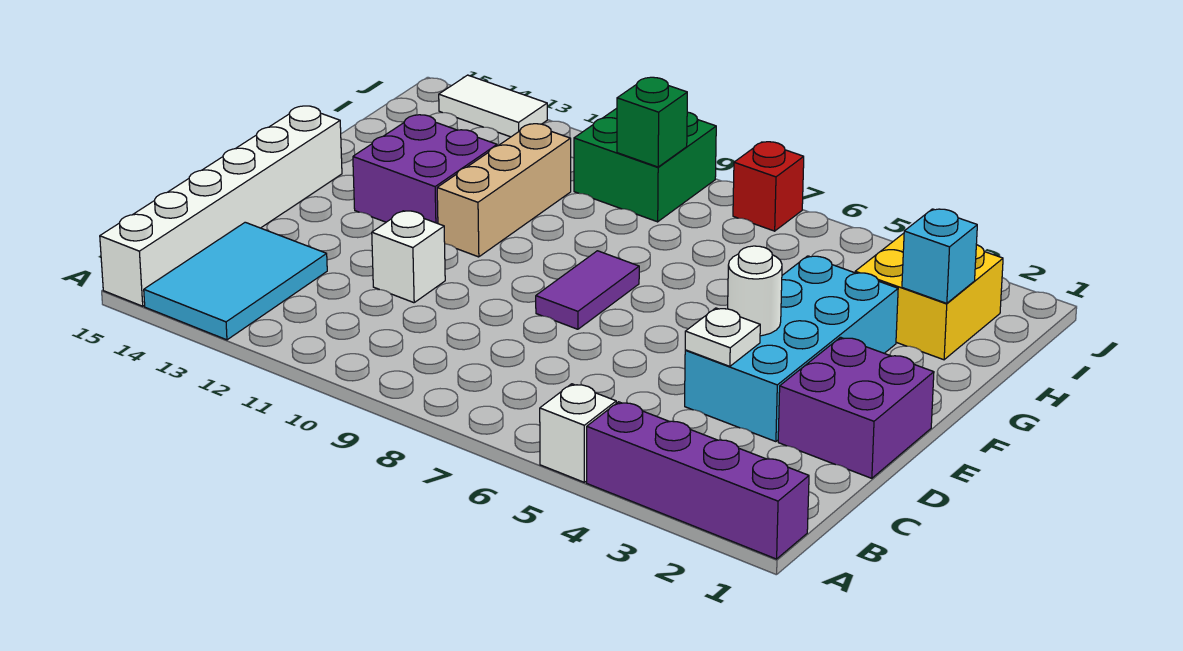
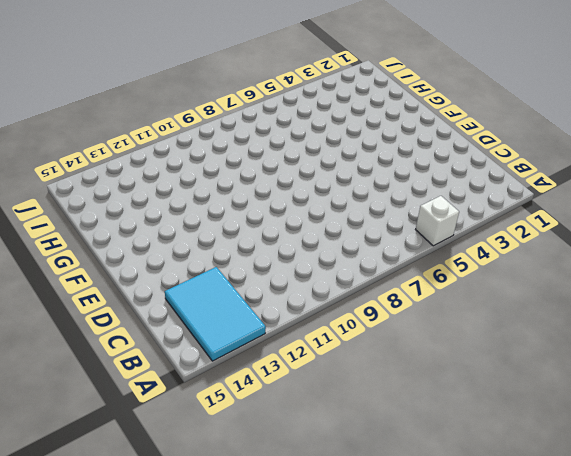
none -> purple 1x4 brick [587,402,809,559]
none -> white 1x6 brick [100,106,342,306]
none -> purple 2x2 brick [778,337,934,478]

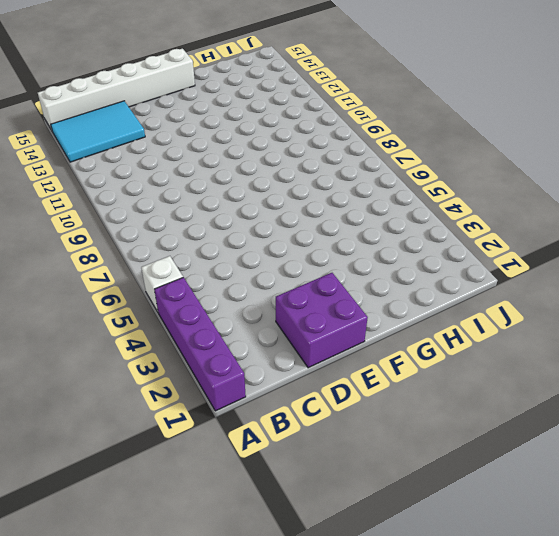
none -> cyan 2x4 brick [685,256,898,442]
none -> white 1x1 brick [372,211,445,303]
none -> purple 1x2 tile [536,251,639,329]

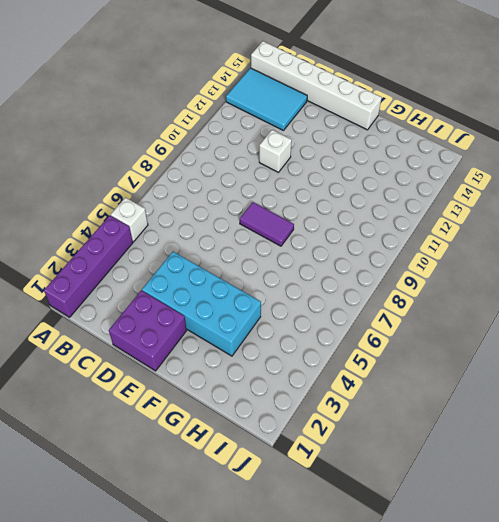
none -> tan 1x3 brick [437,124,571,257]
none -> purple 2x2 brick [353,115,497,224]
none -> yellow 2x2 brick [855,233,1003,360]

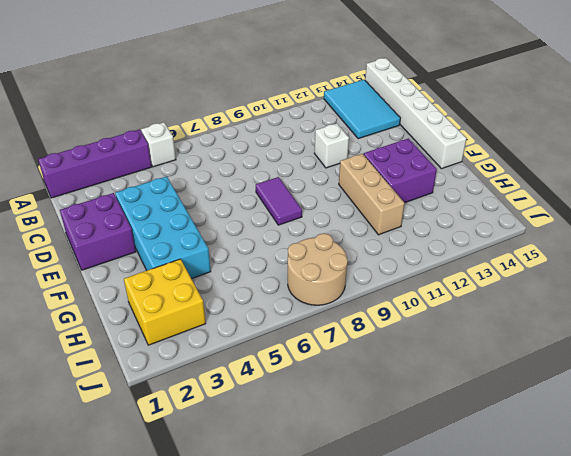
tan 2x2 round brick [288,233,348,305] -> red 1x1 brick [733,142,804,231]
none -> green 2x2 brick [574,108,716,222]
none -> white 1x2 tile [439,75,547,137]
none -> white 1x1 plate [685,308,760,366]

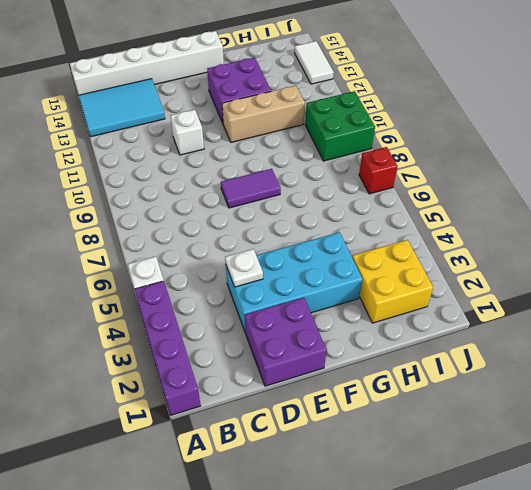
none -> white 1x1 round brick [728,246,782,336]
none -> cyan 1x1 brick [902,209,977,303]
none -> green 1x1 brick [617,77,687,167]

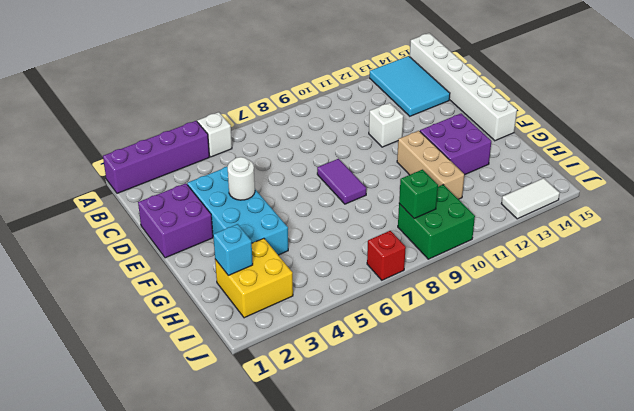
none -> white 1x1 plate [685,308,760,366]

